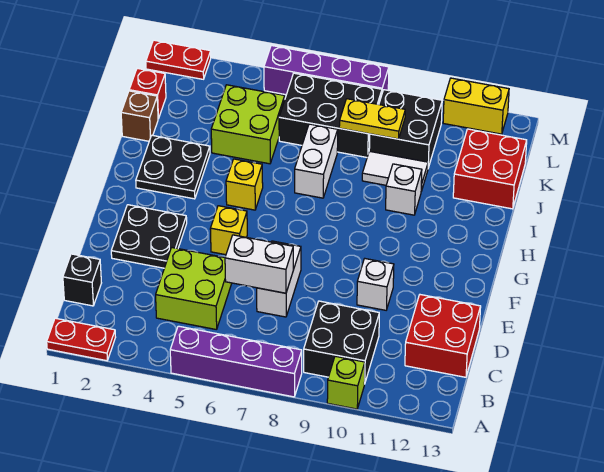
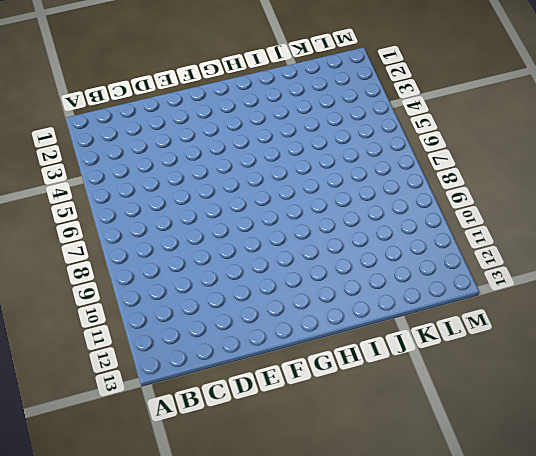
none -> red 1x2 plate [47,318,116,361]
none -> purple 1x4 brick [170,326,302,397]
none -> lime 1x1 brick [327,356,365,409]

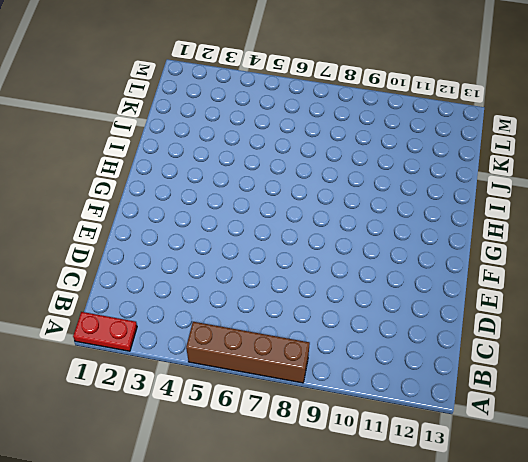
brown 1x4 brick [186,322,310,383] -> purple 1x4 brick [170,326,302,397]
none -> lime 1x1 brick [327,356,365,409]
none -> black 2x2 brick [304,301,379,384]
none -> black 1x1 brick [63,254,101,306]

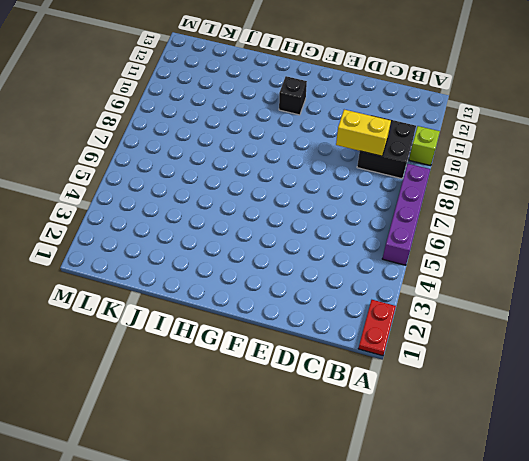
yellow 1x2 brick [336,110,391,156] -> yellow 1x2 brick turned to [443,78,509,134]
black 1x1 brick [279,76,307,115] -> black 1x1 brick moved to [63,254,101,306]
none -> lime 2x2 brick [156,248,232,330]
none -> red 2x2 brick [405,295,481,377]
none -> white 1x2 brick [257,241,301,317]

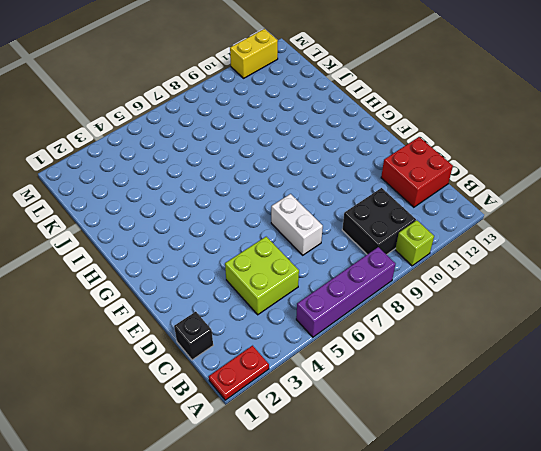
none -> black 2x2 plate [111,205,187,268]
none -> white 1x1 brick [357,259,394,310]
none -> yellow 1x1 brick [210,206,247,255]

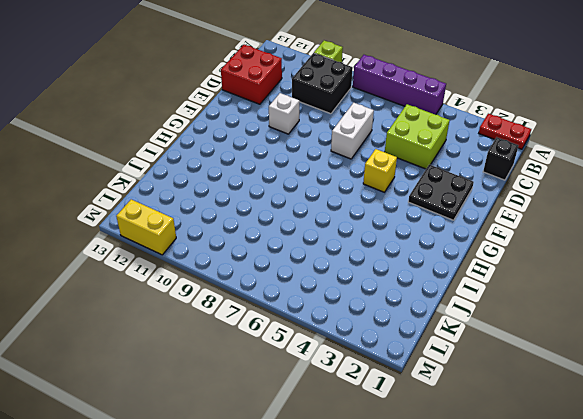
none -> black 2x2 plate [136,135,210,199]
none -> yellow 1x1 brick [226,159,263,210]
none -> white 1x2 brick [295,124,338,198]

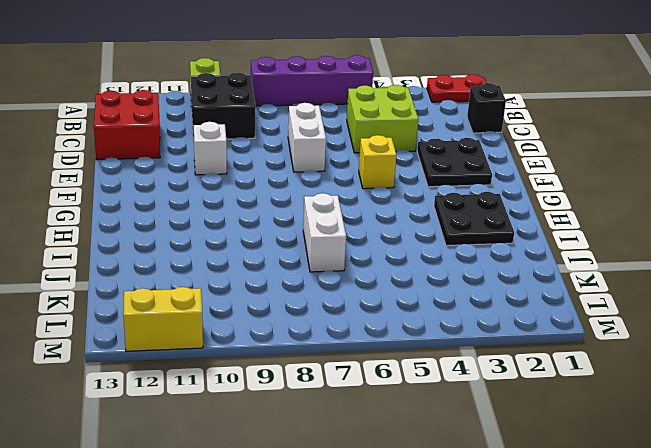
none -> yellow 1x1 brick [226,159,263,210]
none -> white 1x1 brick [386,164,422,215]
none -> brown 1x1 brick [121,91,158,141]

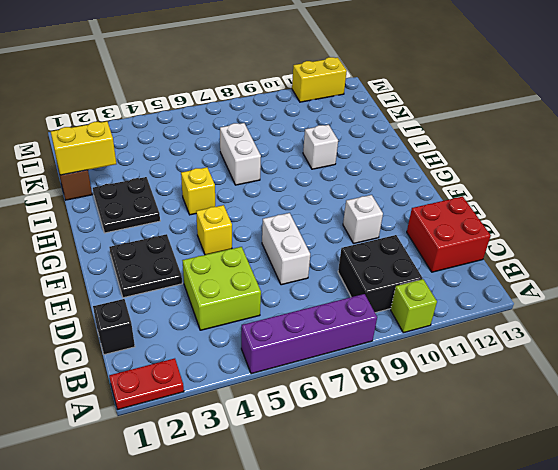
yellow 1x2 brick [51,121,116,175] -> none
none -> lime 2x2 brick [211,85,285,164]
none -> white 1x2 tile [362,151,428,191]
none -> red 2x2 brick [453,129,527,209]

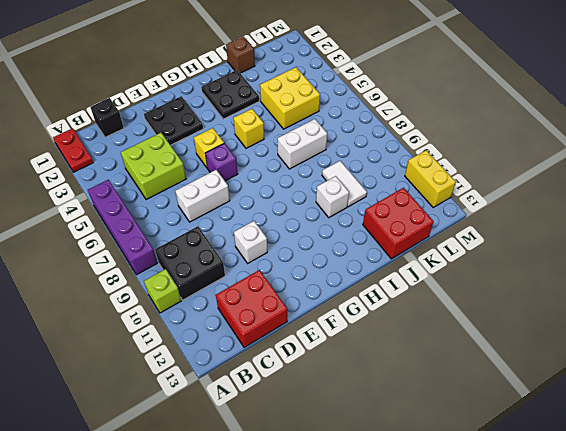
purple 1x1 brick [205,143,238,181] -> none
yellow 2x2 brick [260,67,320,129] -> lime 2x2 brick [211,85,285,164]
none -> red 1x1 brick [129,68,166,119]
none -> black 2x3 brick [279,73,382,157]
none -> black 2x2 brick [369,90,442,168]

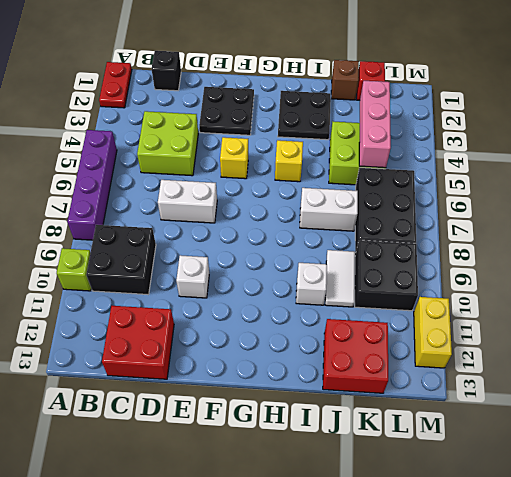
pink 1x3 brick [359,81,391,168] -> none
none -> red 1x2 plate [146,40,211,79]
none -> purple 1x4 brick [264,45,389,95]
none -> white 1x2 brick [225,235,293,293]

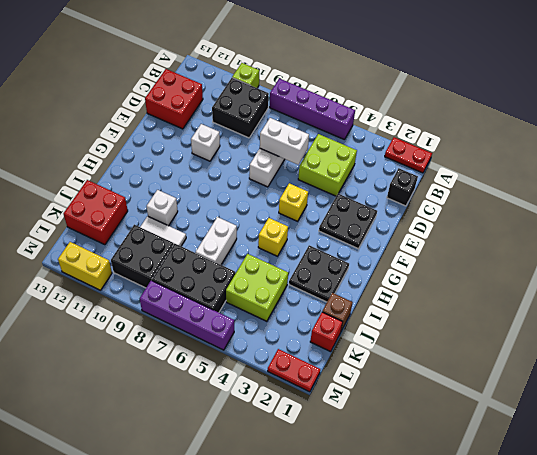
none -> yellow 1x2 plate [339,99,405,139]

